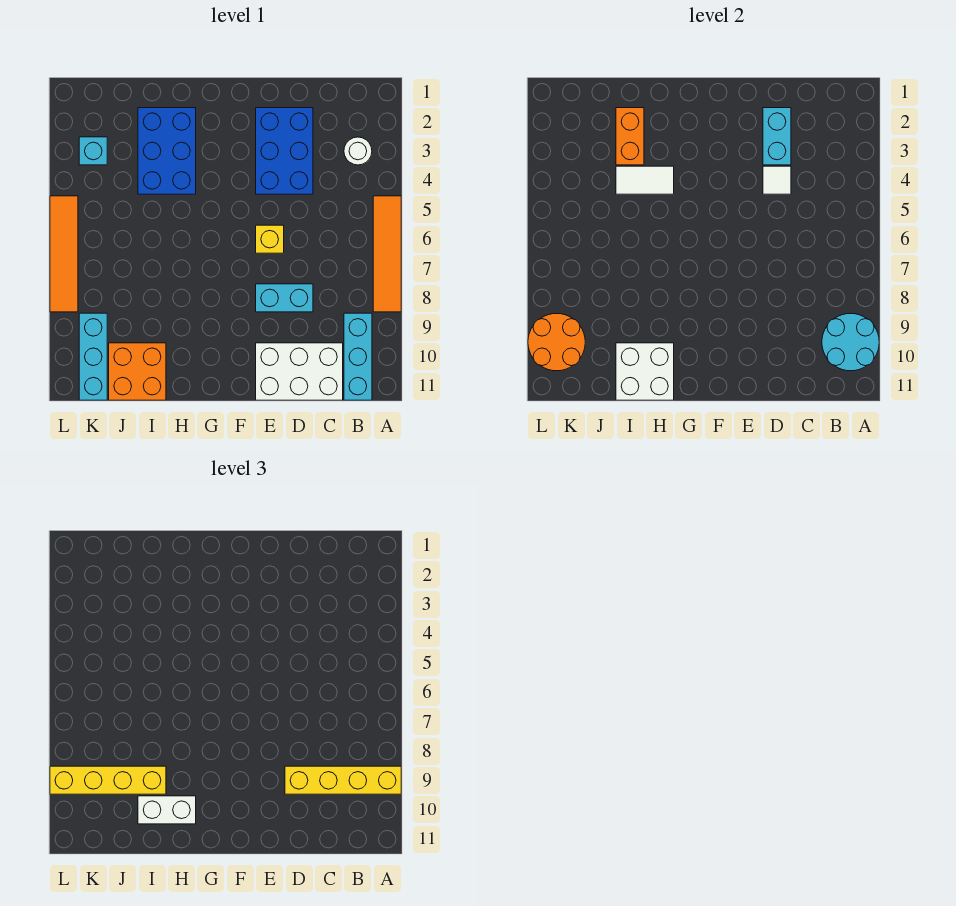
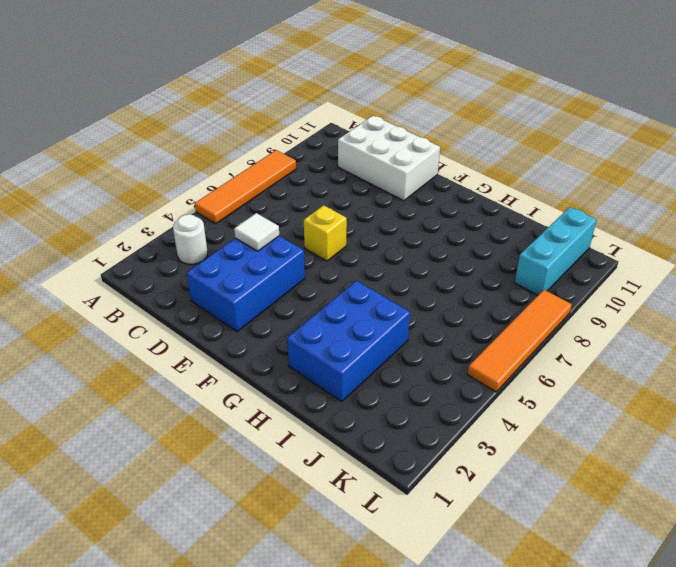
none -> cyan 1x3 brick [344,313,372,400]
none -> cyan 1x2 brick [256,284,313,312]
none -> orange 2x2 brick [109,343,166,400]

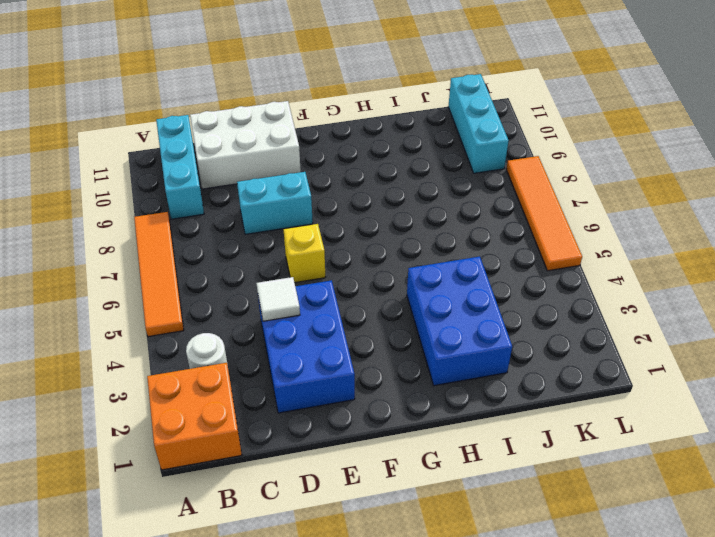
orange 2x2 brick [147,363,242,470] -> orange 2x2 brick moved to [109,343,166,400]
none -> cyan 1x1 brick [79,137,107,165]
none -> cyan 2x2 round brick [822,313,879,371]
none -> cyan 1x2 brick [763,108,791,165]

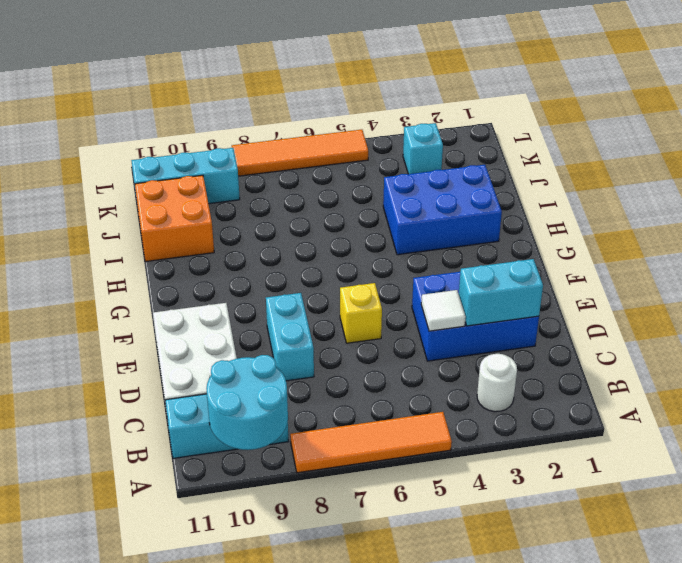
none -> white 1x2 tile [616,166,674,194]
none -> white 2x2 brick [616,343,674,400]
none -> orange 1x2 brick [616,108,644,165]

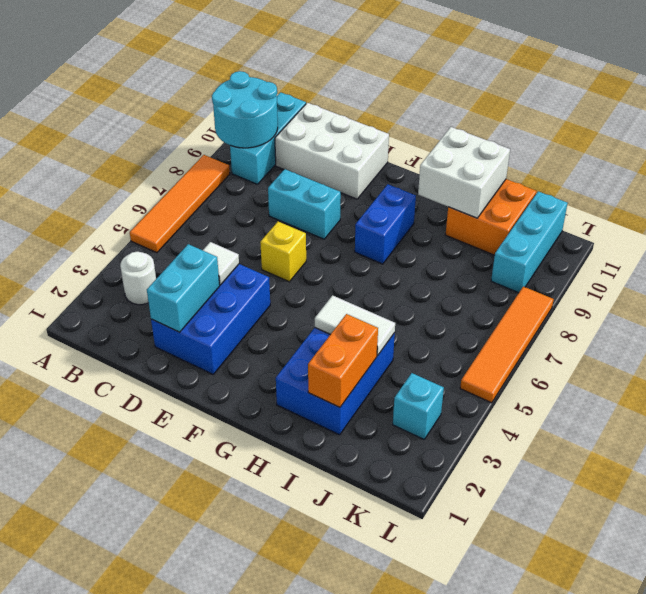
blue 1x2 brick [355,184,416,264] -> none
none -> orange 2x2 round brick [528,313,585,371]
none -> yellow 1x4 brick [285,766,401,794]
none -> white 1x2 brick [138,796,196,824]

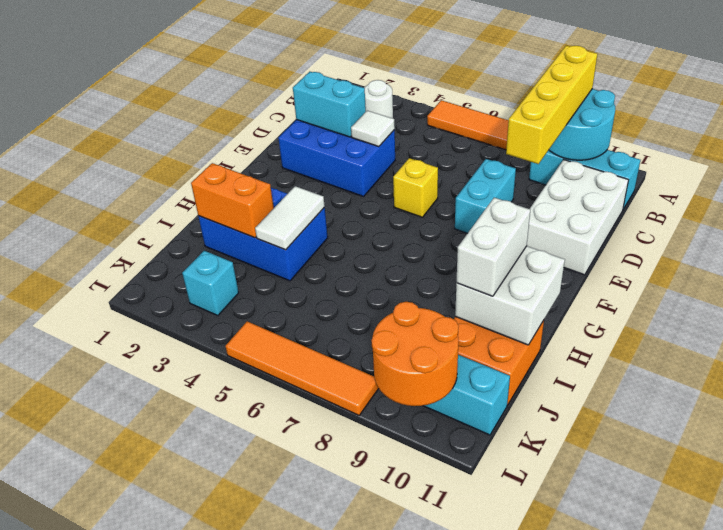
none -> yellow 1x4 brick [50,766,166,794]

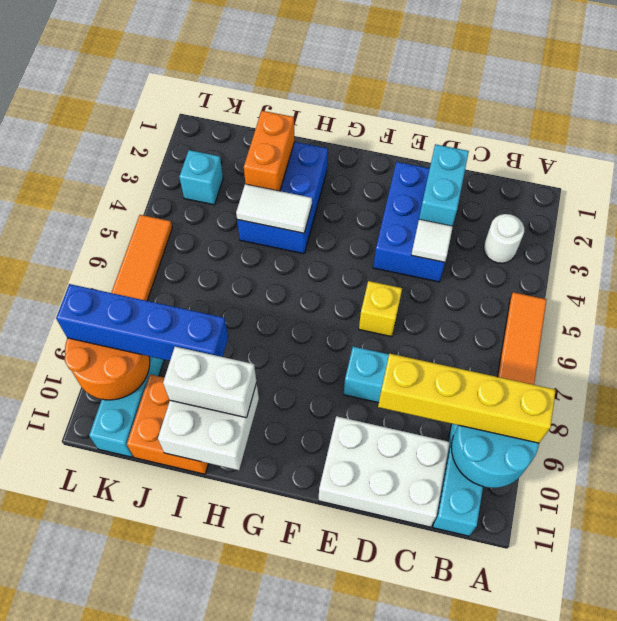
blue 1x4 brick [56,284,228,361] -> yellow 1x4 brick [50,766,166,794]

